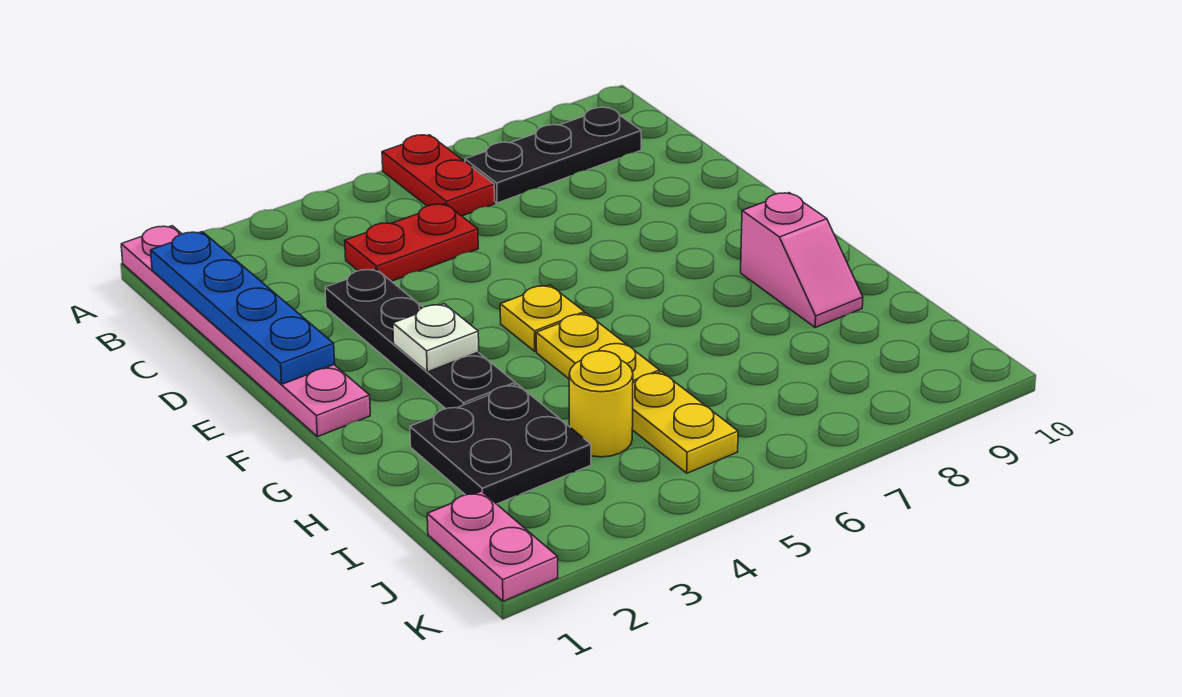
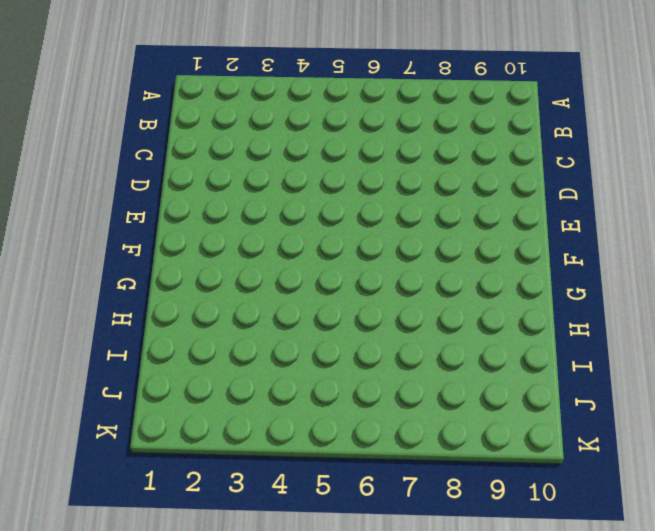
none -> pink 1x6 plate [121,226,370,437]
none -> red 1x2 plate [382,135,495,216]
none -> black 1x3 plate [465,107,641,203]

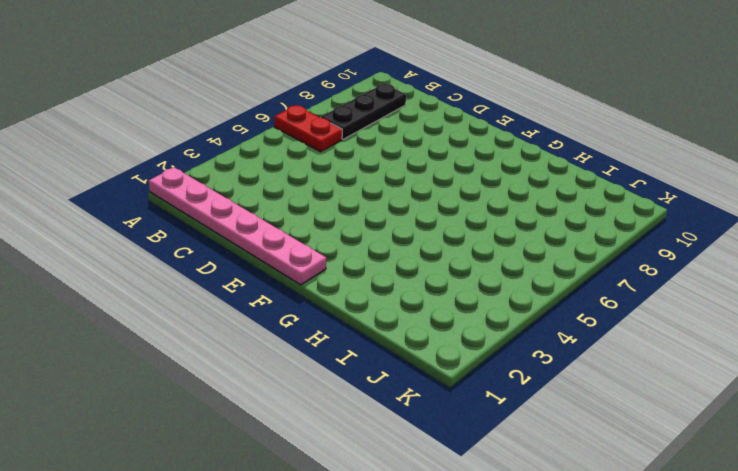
none -> red 1x2 plate [345,204,478,281]
none -> black 1x4 plate [325,269,515,409]
none -> yellow 1x1 plate [500,285,584,351]

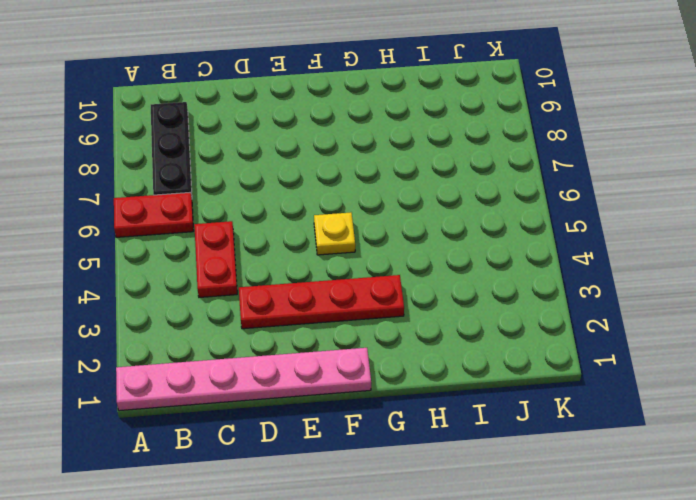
red 1x4 plate [239,275,404,329] -> black 1x4 plate [325,269,515,409]
none -> yellow 1x2 plate [536,313,660,383]
none -> pink 1x2 slope [741,193,863,327]
none -> black 2x2 plate [410,384,591,504]

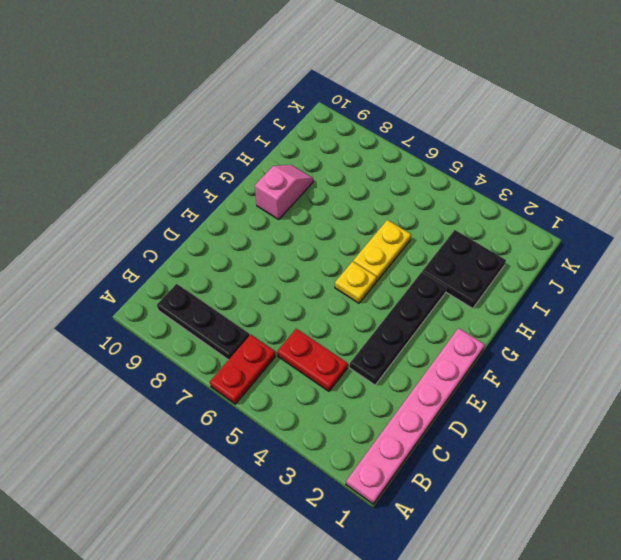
none -> yellow 1x1 round brick [569,351,633,457]
none -> yellow 1x2 plate [632,372,738,473]
none -> pink 1x2 plate [427,491,558,601]

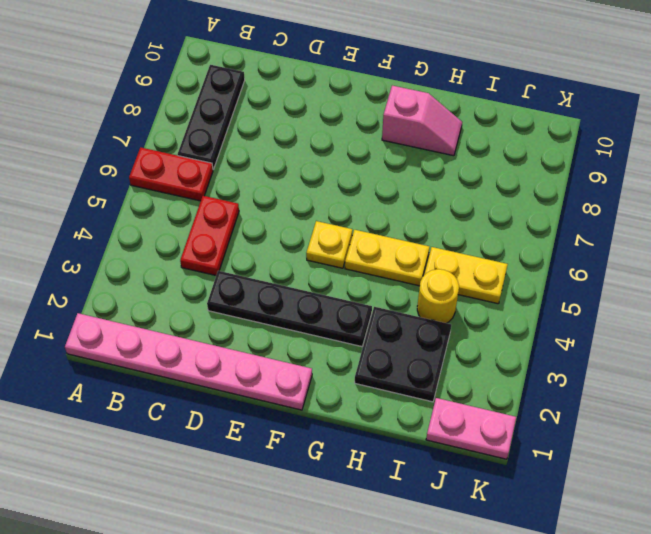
none -> blue 1x4 plate [151,232,335,384]
none -> white 1x1 plate [393,304,479,372]

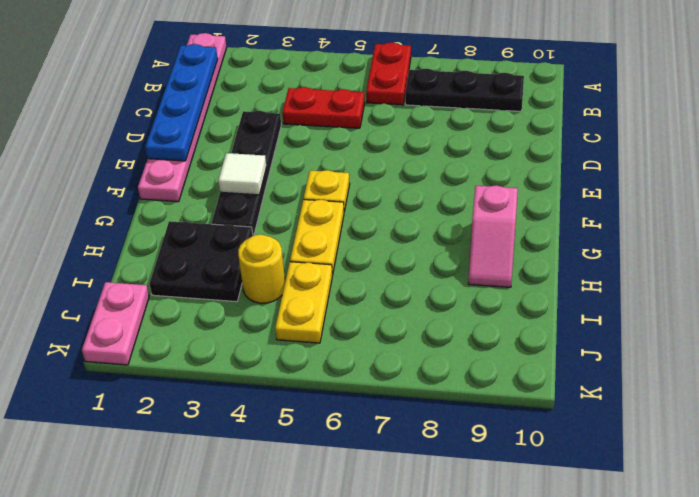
white 1x1 tile [218,153,266,195] -> white 1x1 plate [393,304,479,372]

